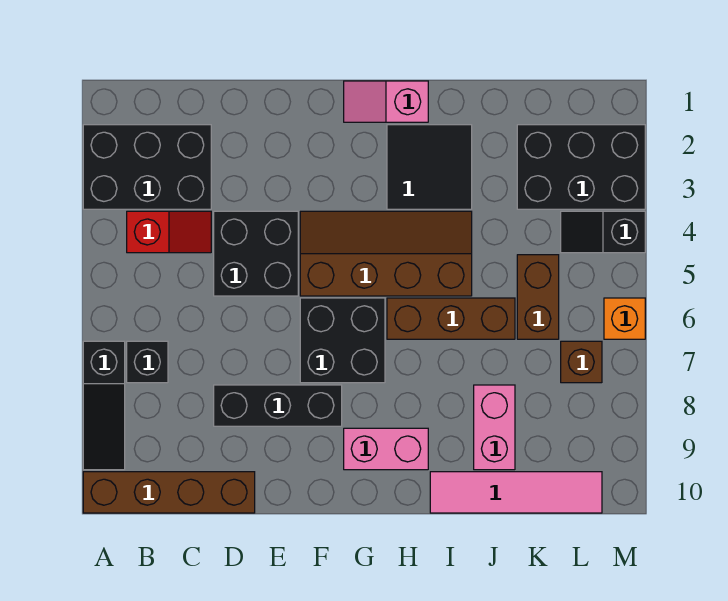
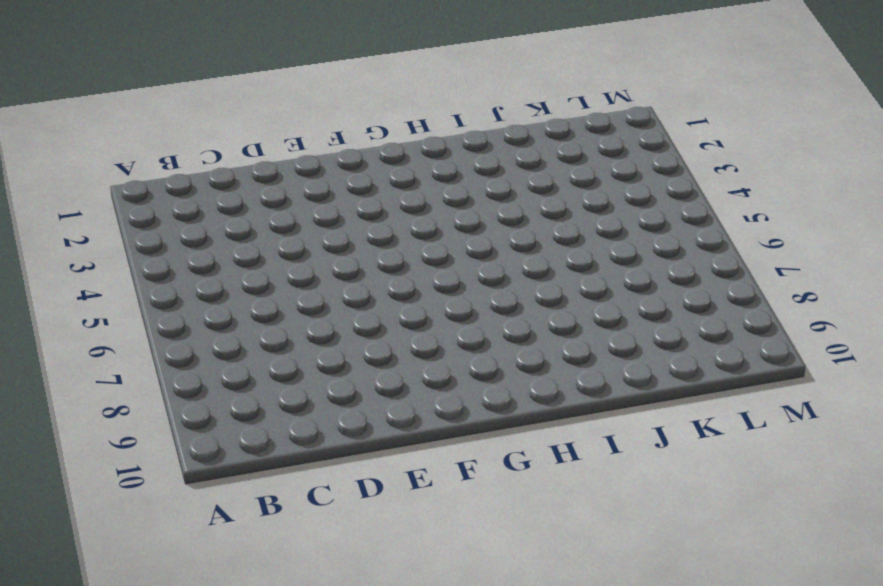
none -> black 2x3 brick [83,125,211,209]
none -> black 1x3 slope [83,341,125,470]
none -> brown 1x4 brick [83,472,255,513]

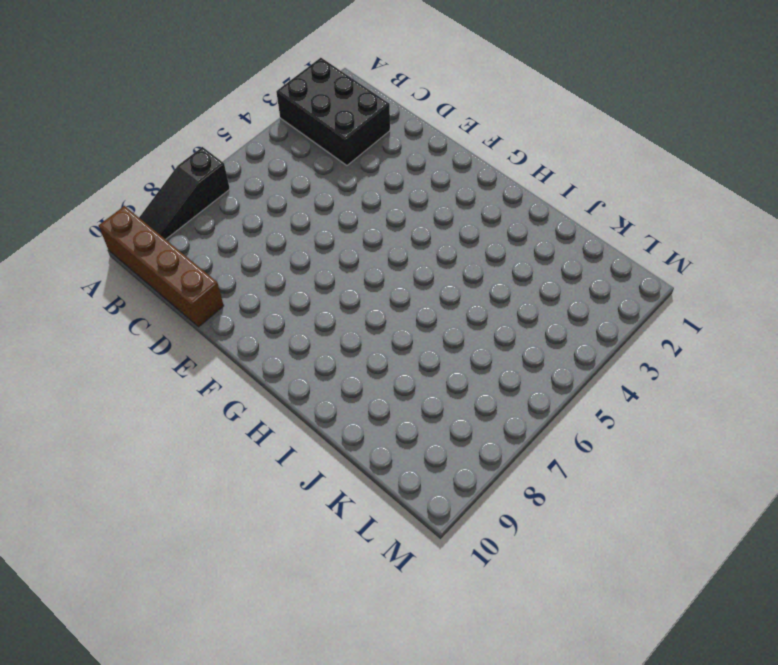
none -> red 1x2 slope [127,211,211,253]
none -> black 1x1 brick [127,341,168,383]
none -> black 2x2 brick [214,211,298,296]

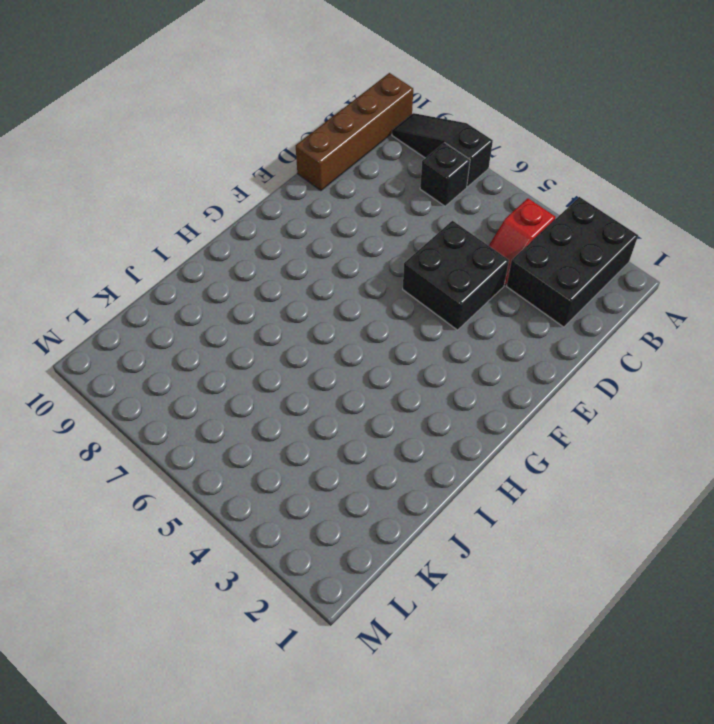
none -> black 1x3 brick [214,385,342,426]
none -> brown 2x4 slope [300,211,472,296]
none -> black 2x2 brick [300,298,385,383]

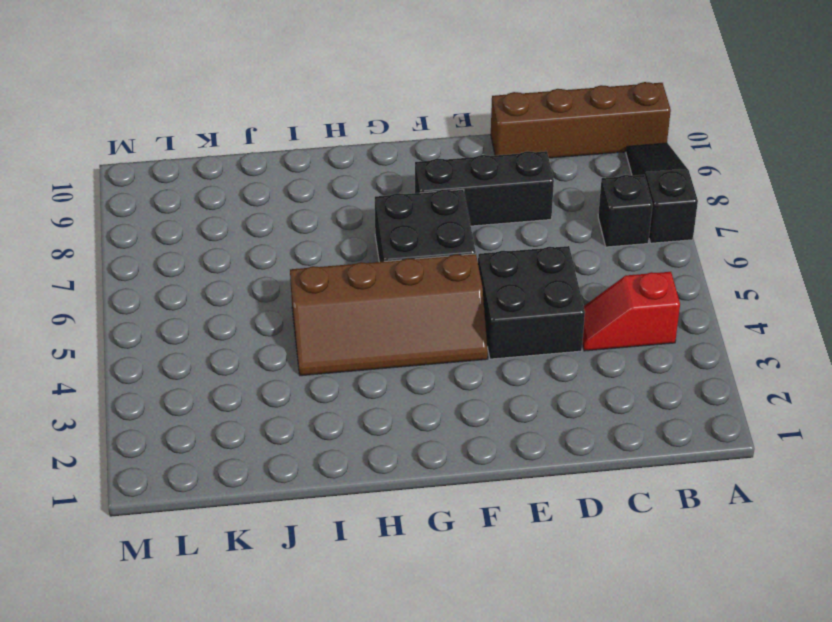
none -> black 2x3 brick [83,125,211,209]
none -> pink 1x2 slope [344,81,428,122]
none -> pink 1x2 brick [344,428,428,470]

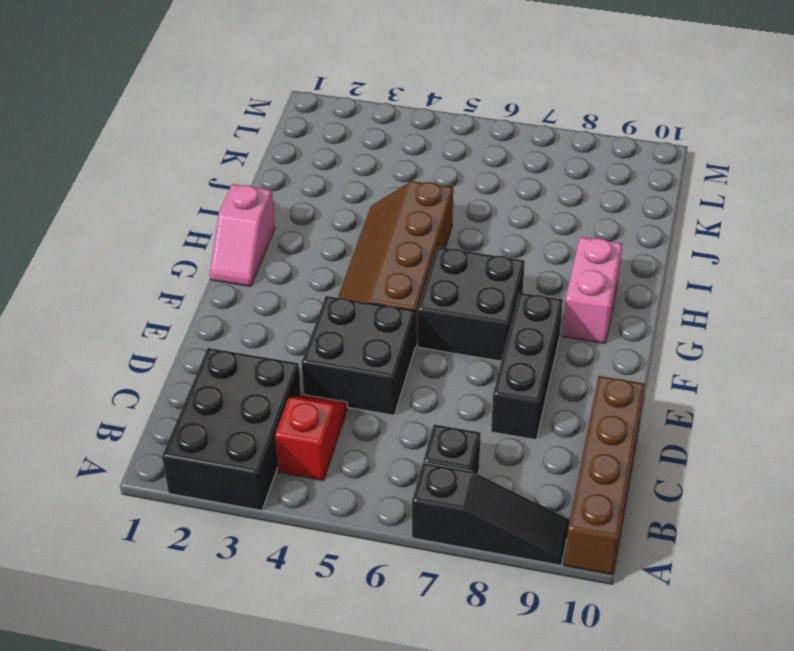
none -> black 2x2 tile [387,125,472,209]
none -> brown 1x3 brick [387,298,515,339]
none -> pink 1x4 tile [430,472,602,513]

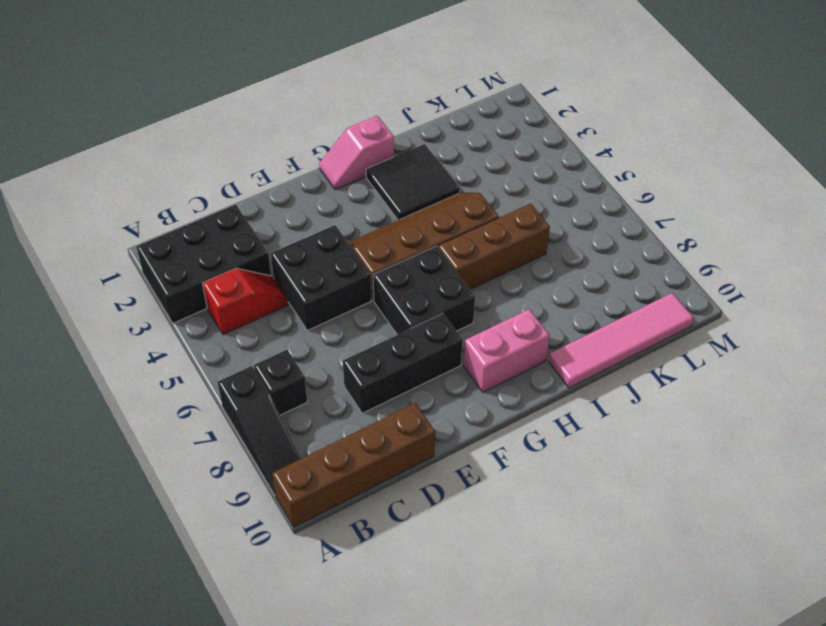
none -> pink 1x2 brick [474,385,515,470]
none -> black 2x3 brick [517,125,645,209]
none -> brown 1x2 brick [517,255,559,339]

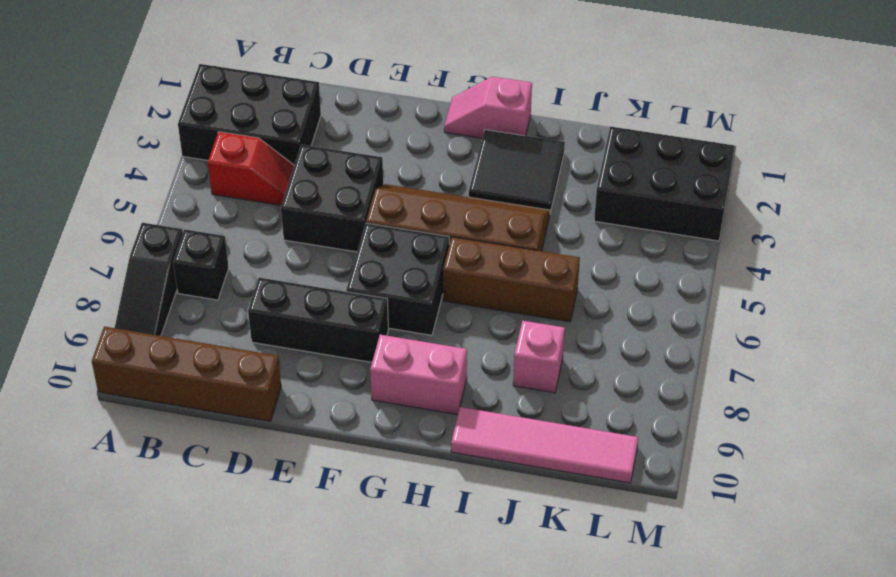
pink 1x1 brick [513,321,565,393] -> pink 1x2 brick [474,385,515,470]
none -> brown 1x2 brick [517,255,559,339]
none -> black 1x2 slope [561,211,645,253]
none -> brown 1x1 brick [561,341,602,383]

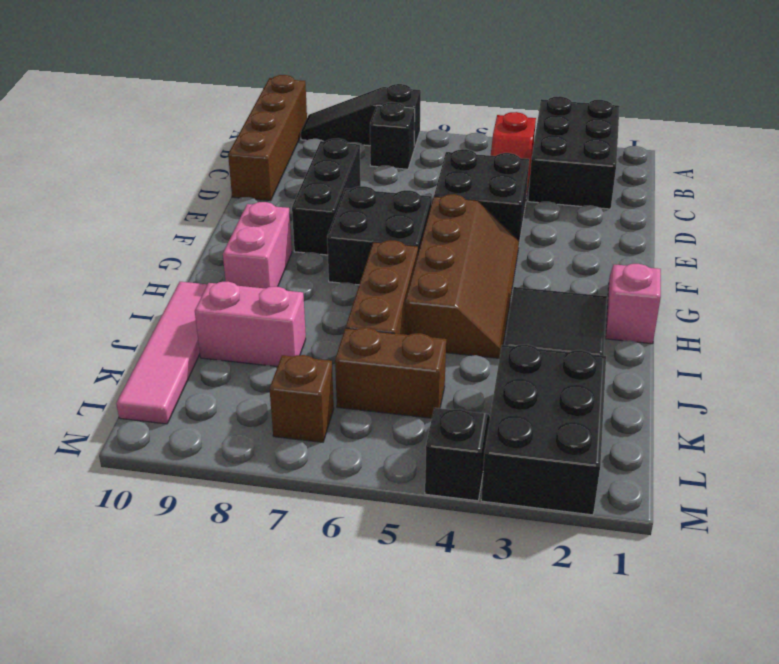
none -> orange 1x1 brick [604,298,645,339]

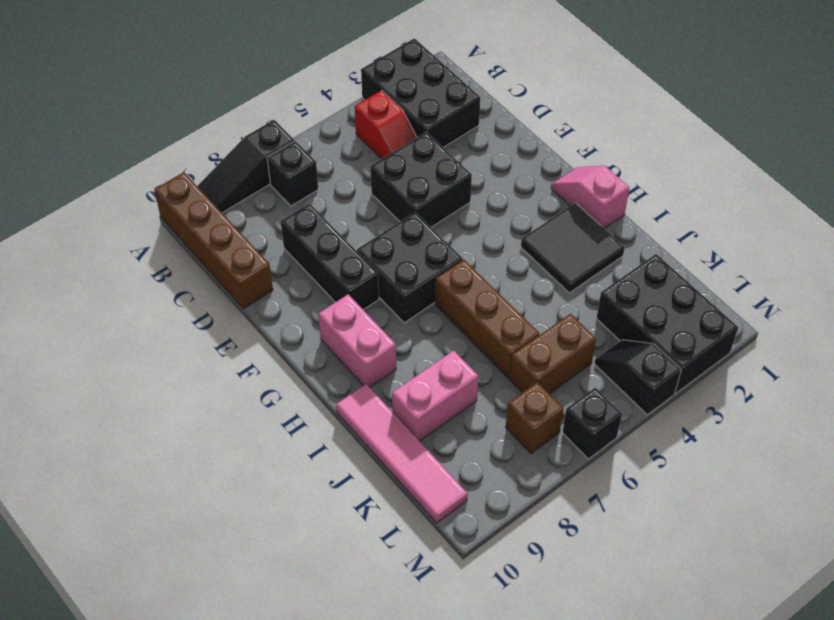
black 1x1 brick [562,388,622,459] -> orange 1x1 brick [604,298,645,339]
none -> brown 2x4 slope [300,211,472,296]

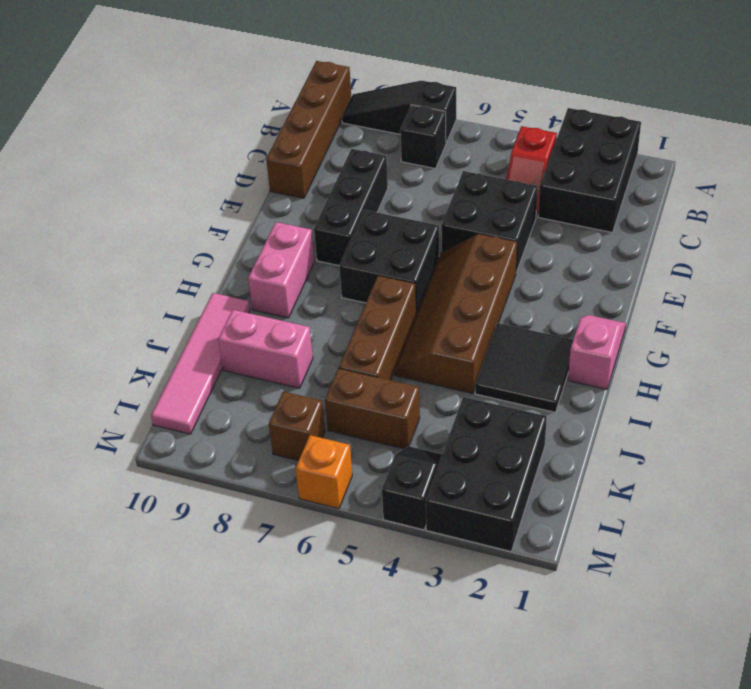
brown 2x4 slope [394,234,517,394] -> brown 2x4 slope turned to [300,211,472,296]

